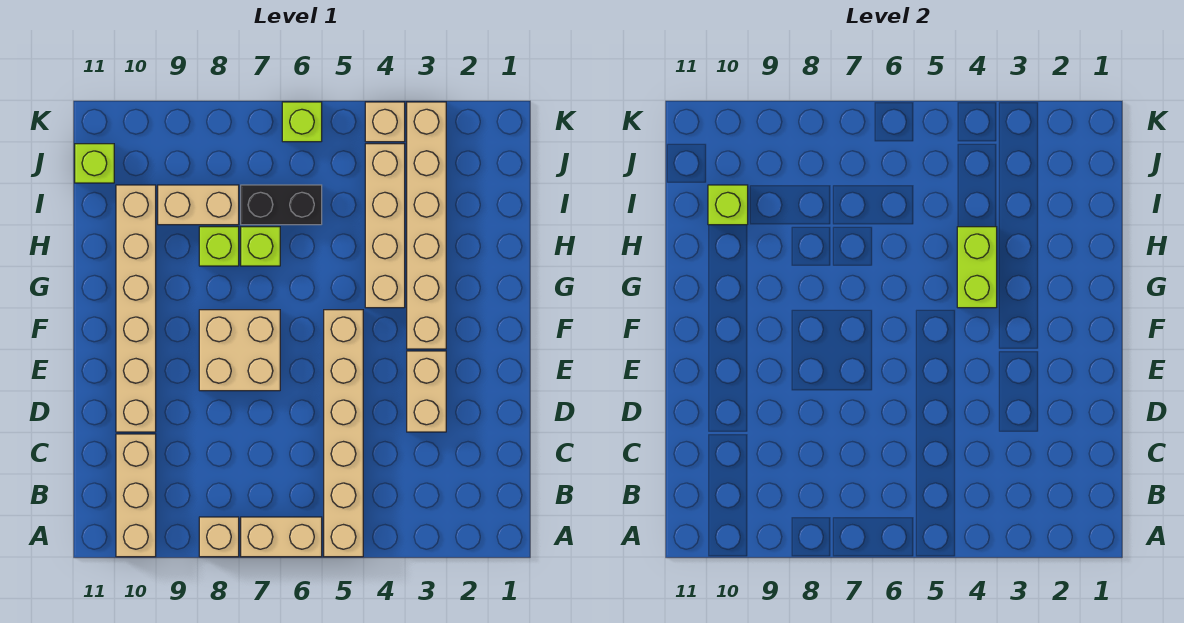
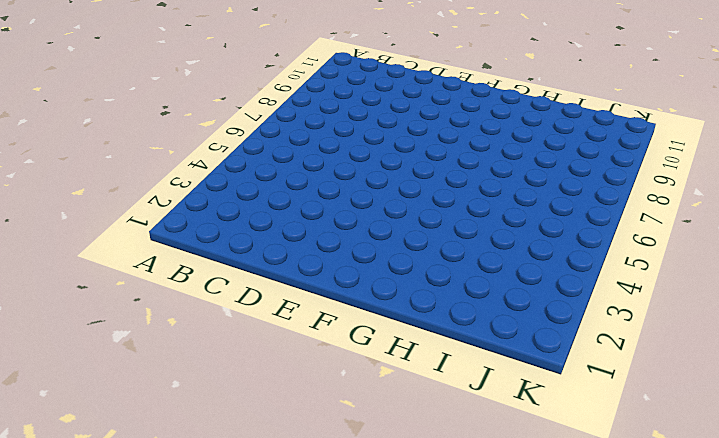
none -> tan 1x6 brick [324,310,363,557]
none -> tan 1x2 brick [241,517,322,557]
none -> tan 1x1 brick [199,517,239,557]

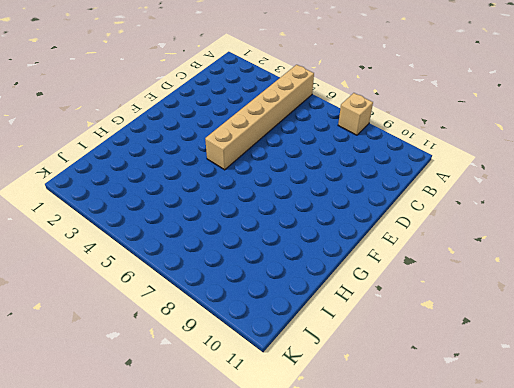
none -> tan 1x2 brick [241,517,322,557]
none -> tan 1x3 brick [116,434,156,557]
none -> tan 1x2 brick [407,351,446,432]

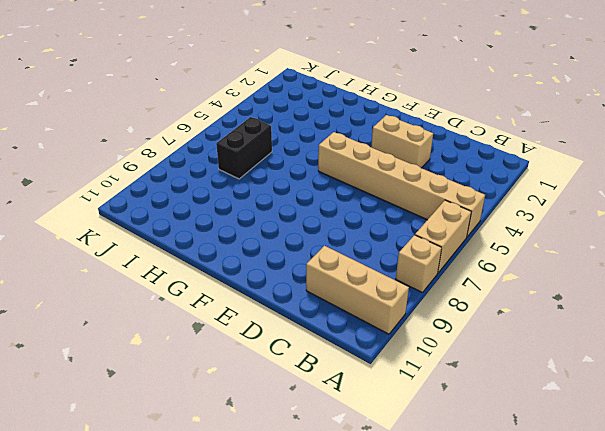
none -> tan 1x6 brick [116,185,156,432]
none -> tan 2x2 brick [199,310,280,391]
none -> tan 1x6 brick [407,102,446,349]

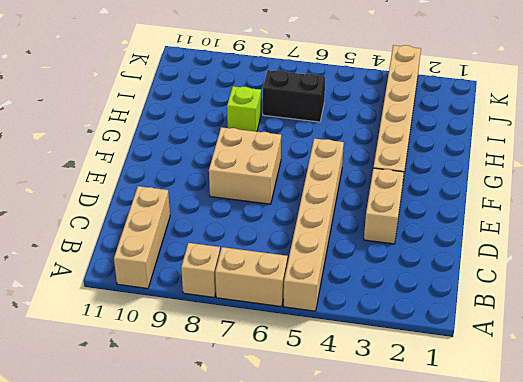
none -> tan 1x6 brick [116,185,156,432]
none -> tan 1x4 brick [365,144,405,308]
none -> lime 1x1 brick [241,227,280,266]

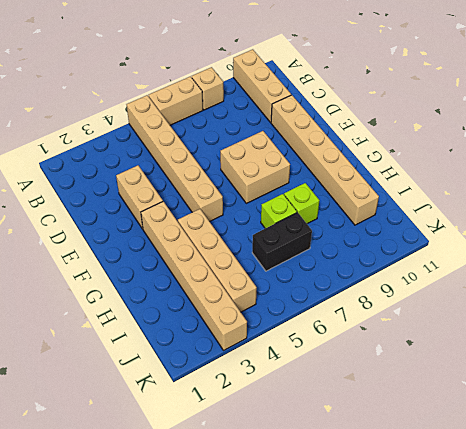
none -> tan 1x2 brick [158,185,239,225]
none -> lime 1x1 brick [75,144,114,183]
none -> tan 1x1 brick [365,102,405,142]

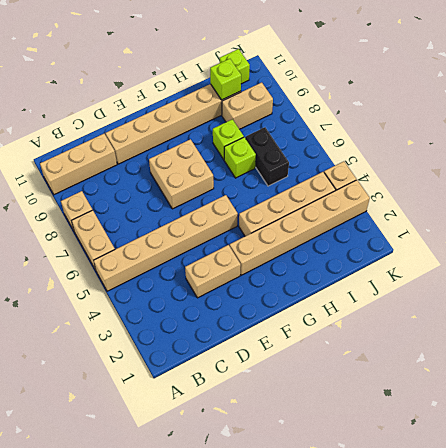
tan 1x2 brick [222,83,273,129] -> tan 1x2 brick turned to [158,185,239,225]
none -> lime 1x1 brick [282,102,322,142]
none -> lime 1x2 brick [957,227,997,308]

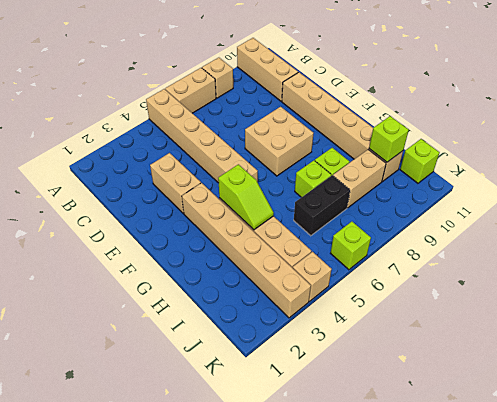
lime 1x2 slope [218,164,274,230] -> lime 1x2 brick [957,227,997,308]

